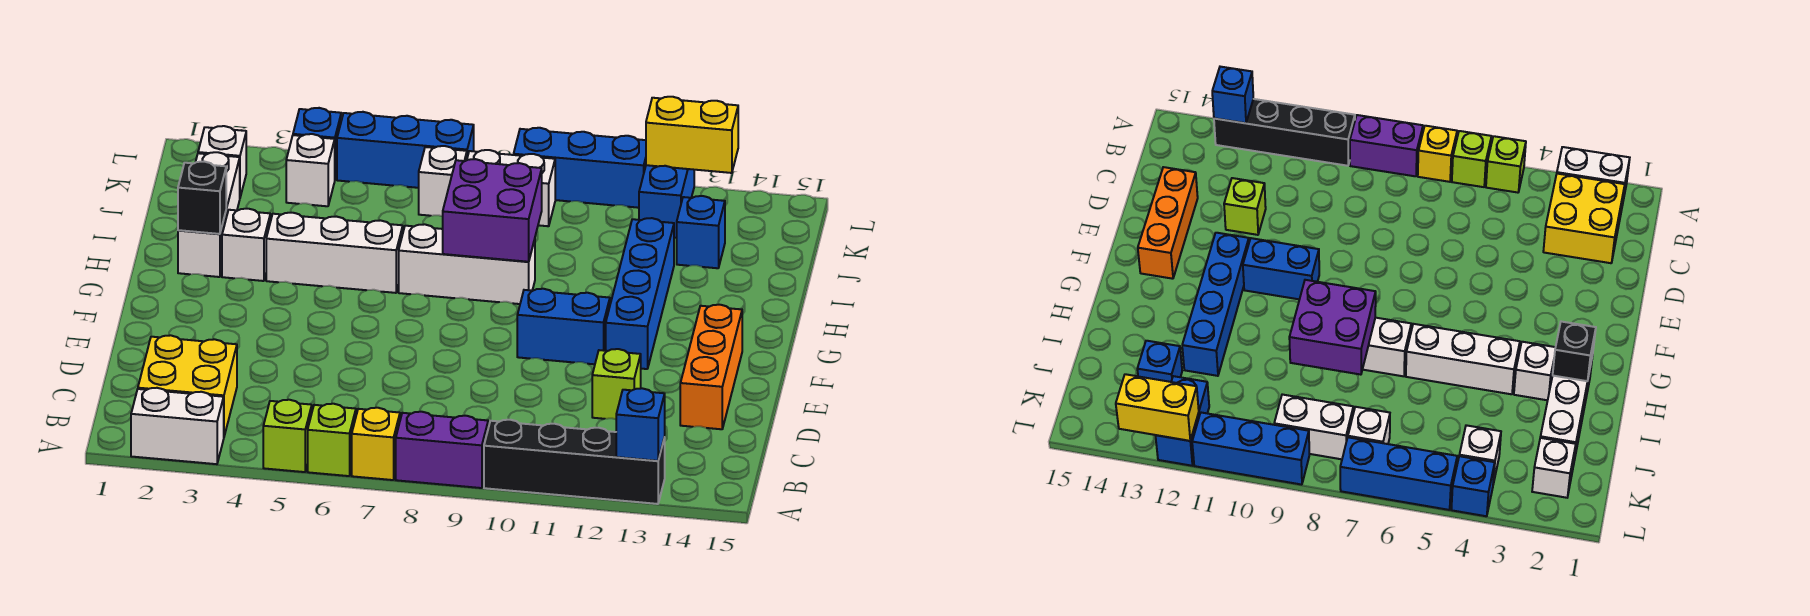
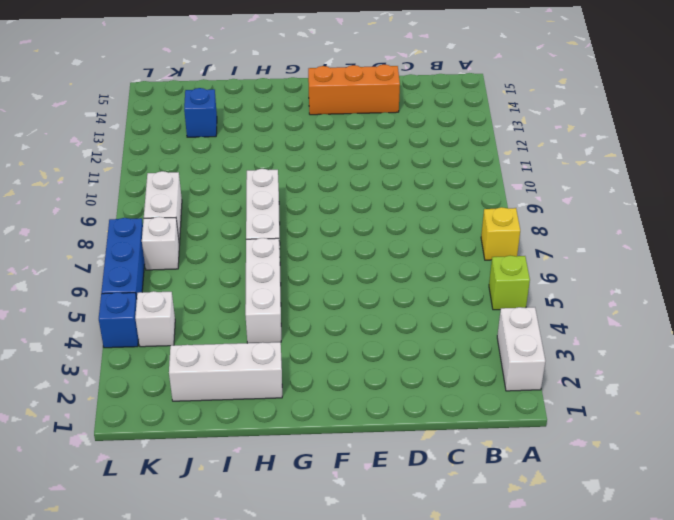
none -> lime 1x1 brick [308,404,356,476]
none -> purple 1x2 brick [396,412,488,488]
none -> black 1x4 brick [484,419,665,504]

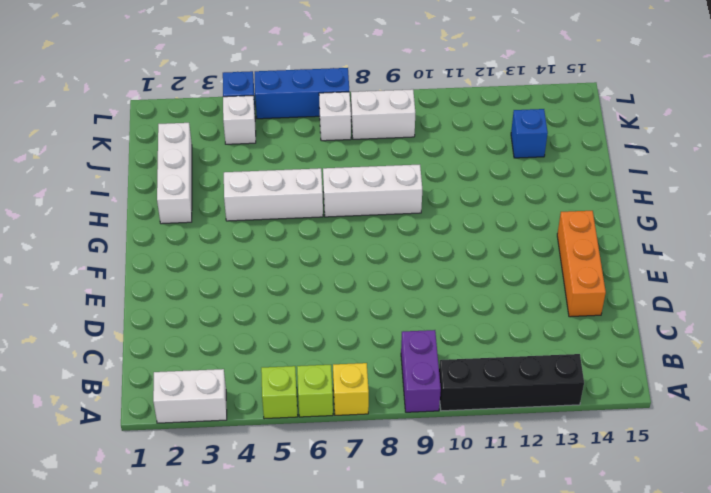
purple 1x2 brick [401,330,441,412] -> purple 1x2 brick turned to [396,412,488,488]
none -> yellow 2x2 brick [138,335,237,436]
none -> lime 1x1 brick [592,349,641,419]
none -> blue 1x2 brick [517,289,610,364]

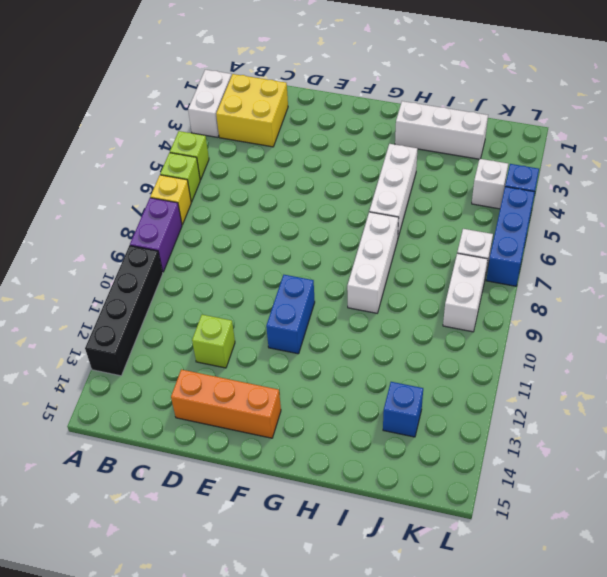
none -> blue 1x4 brick [606,218,674,369]
none -> white 1x1 brick [222,209,270,281]
none -> white 1x1 brick [198,126,246,197]

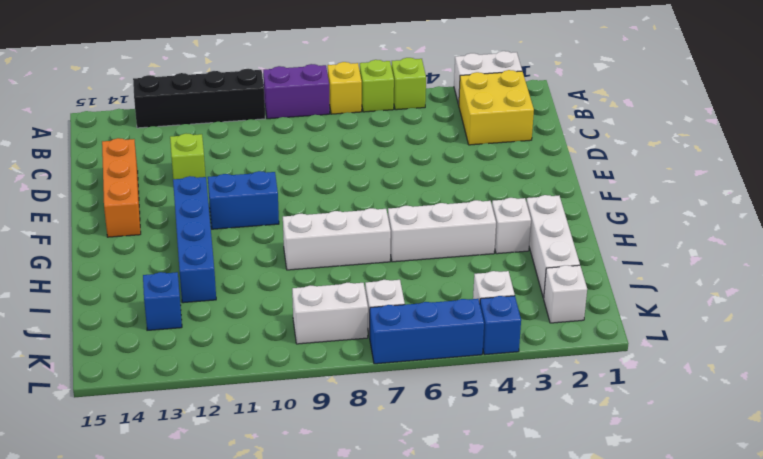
none -> blue 1x2 brick [639,165,694,238]
none -> blue 1x3 brick [514,128,646,208]
none -> blue 1x1 brick [616,388,665,461]

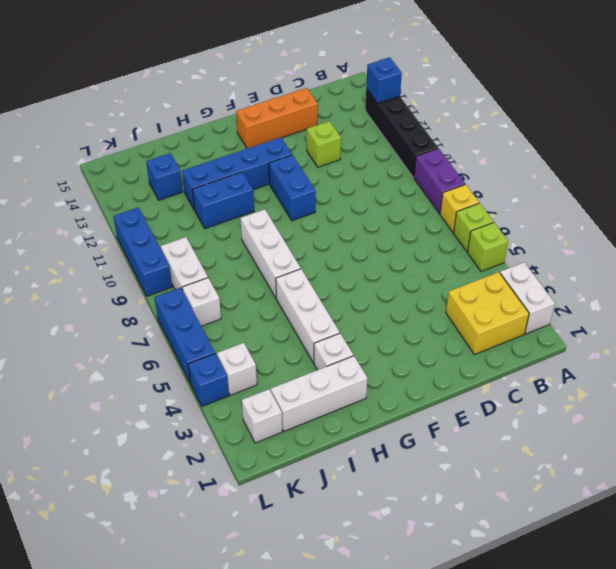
blue 1x2 brick [192,172,254,229] -> blue 1x2 brick moved to [639,165,694,238]
none -> black 1x1 brick [178,162,226,234]
none -> purple 2x2 brick [443,159,542,262]
none -> yellow 1x2 brick [646,97,738,173]

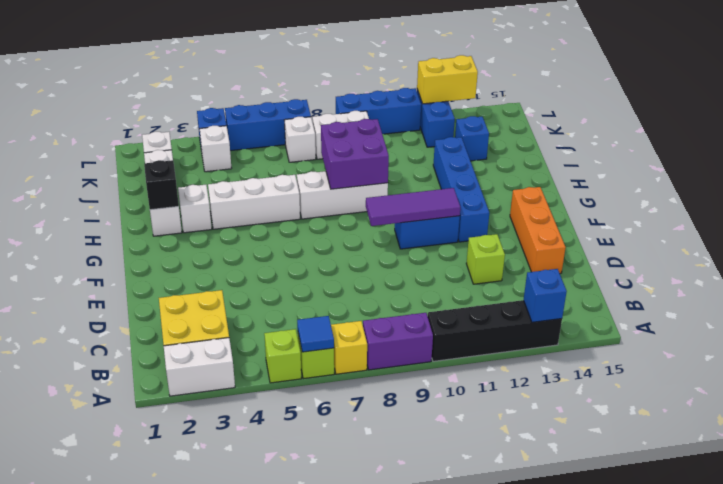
blue 1x1 tile [297,316,334,352] -> none
purple 1x3 tile [366,188,460,226] -> none

